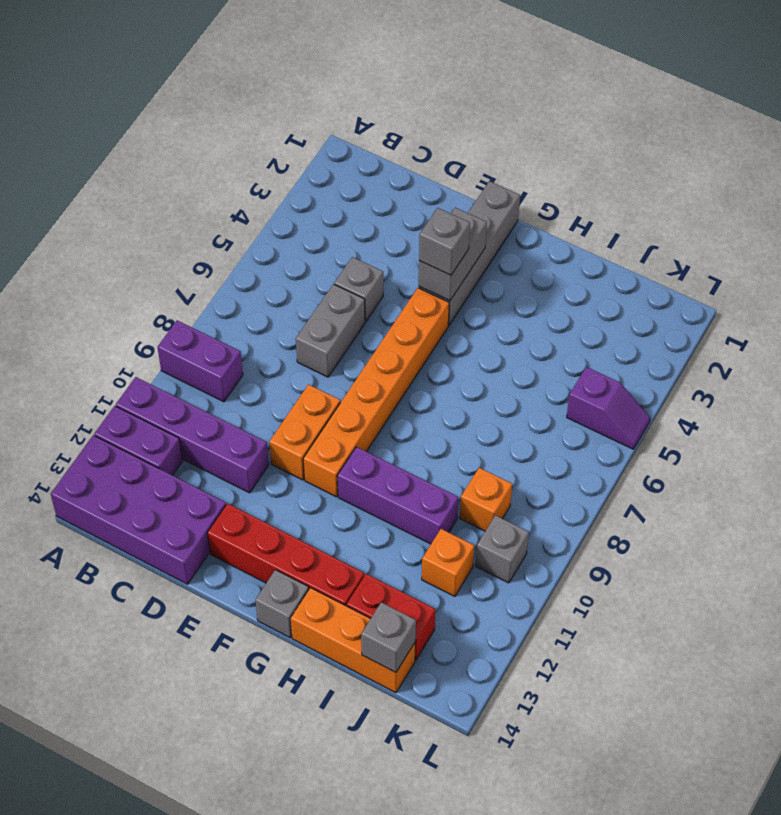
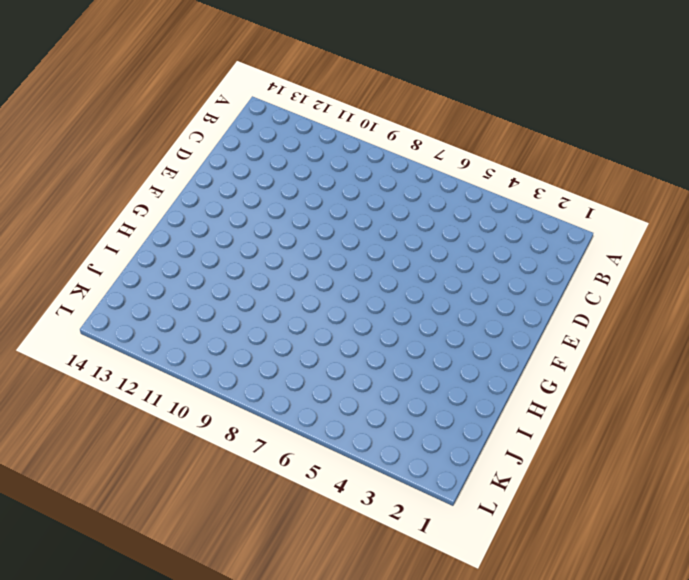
none -> purple 1x2 brick [157,320,243,402]
none -> purple 1x4 brick [116,377,269,493]
none -> purple 1x2 brick [94,406,183,475]

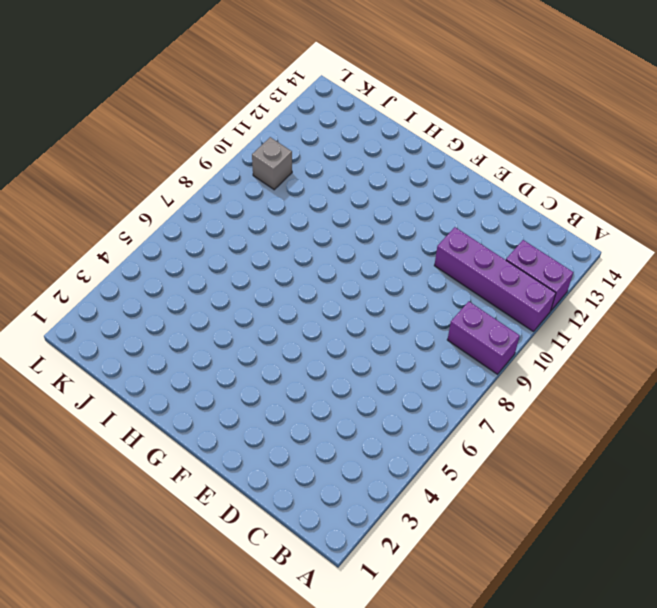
none -> purple 2x4 brick [51,435,226,584]
none -> grey 1x1 brick [334,257,383,322]
none -> grey 1x2 brick [296,284,365,377]

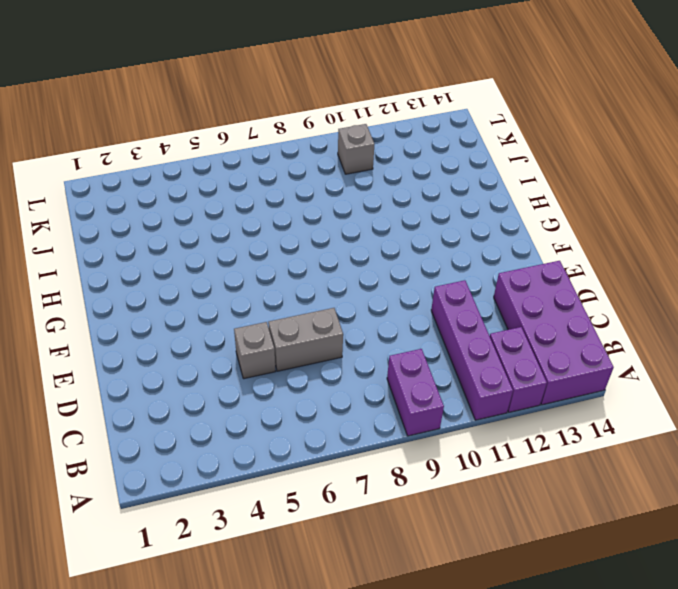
none -> orange 1x2 brick [269,385,340,480]
none -> red 1x4 brick [207,503,364,606]
none -> grey 1x4 brick [419,181,520,325]

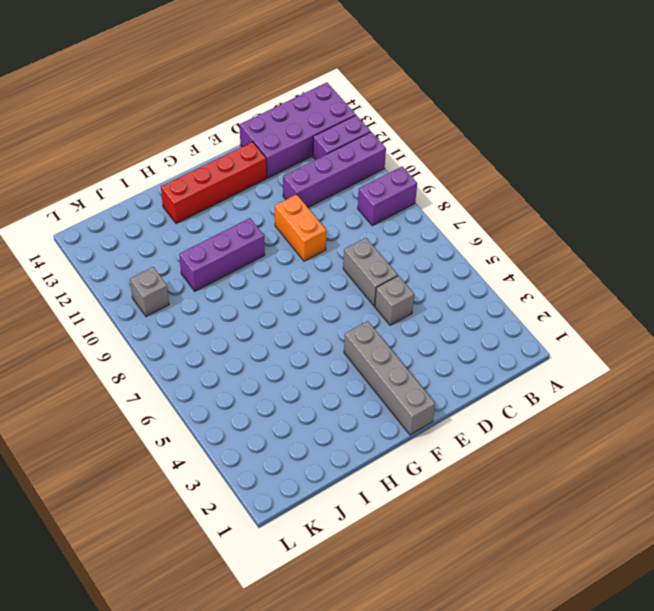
none -> orange 1x6 brick [303,288,449,497]
none -> grey 1x1 brick [255,570,309,638]
none -> orange 1x3 brick [290,588,415,693]

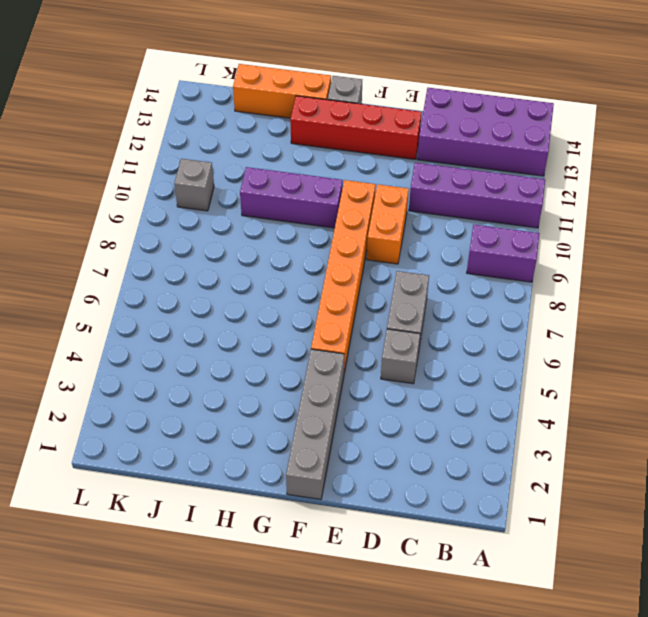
none -> purple 1x2 brick [94,406,183,475]
none -> red 1x2 brick [347,574,435,660]
none -> orange 1x1 brick [460,468,512,531]

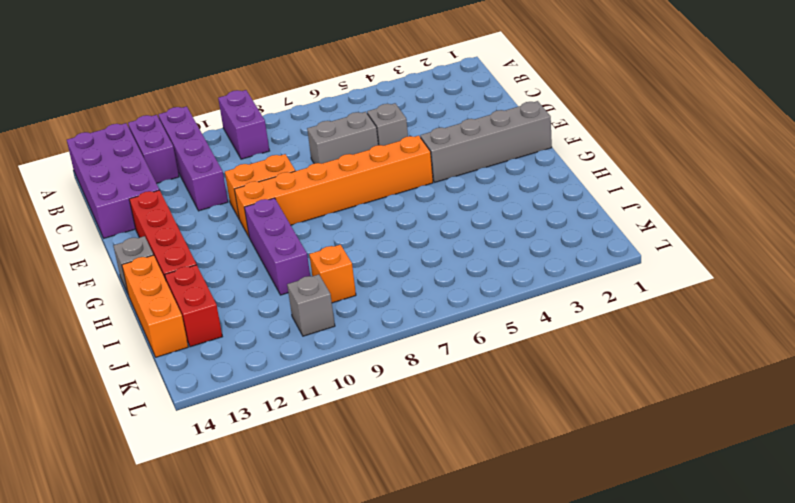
none -> orange 1x1 brick [422,529,474,596]
none -> purple 1x2 slope [567,367,650,449]
none -> grey 1x2 brick [419,208,487,301]

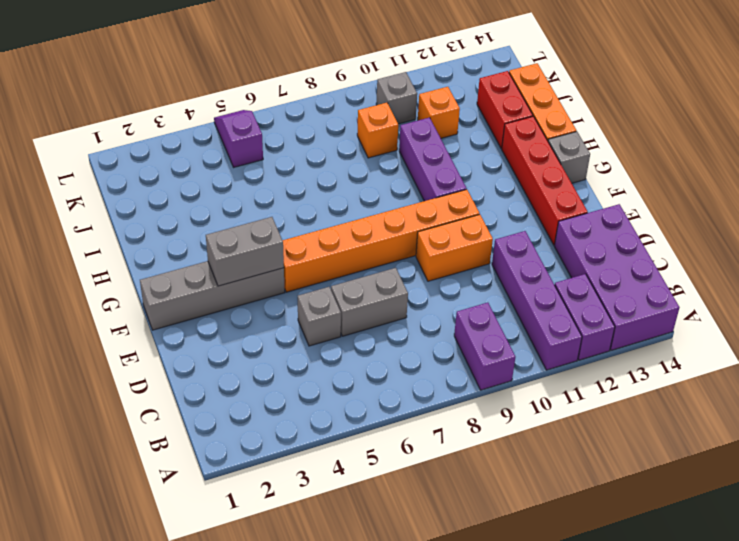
none -> grey 1x1 brick [361,602,416,672]
none -> grey 1x1 brick [419,208,470,275]

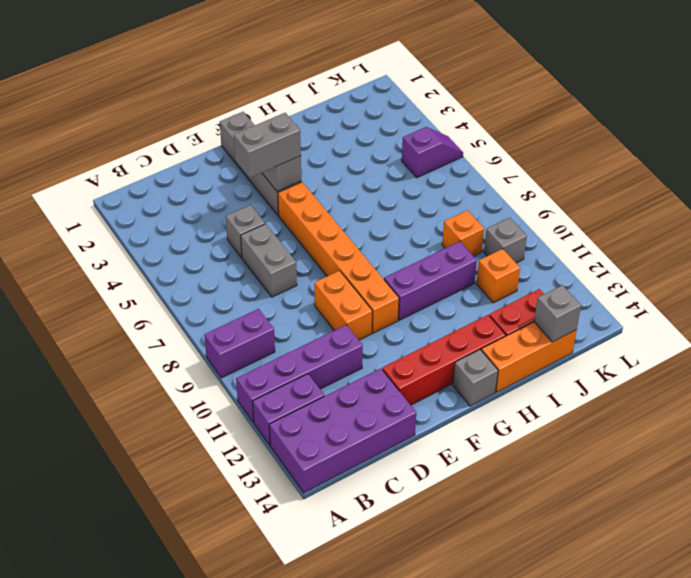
grey 1x2 brick [234,113,301,178] -> grey 1x1 brick [419,208,470,275]

